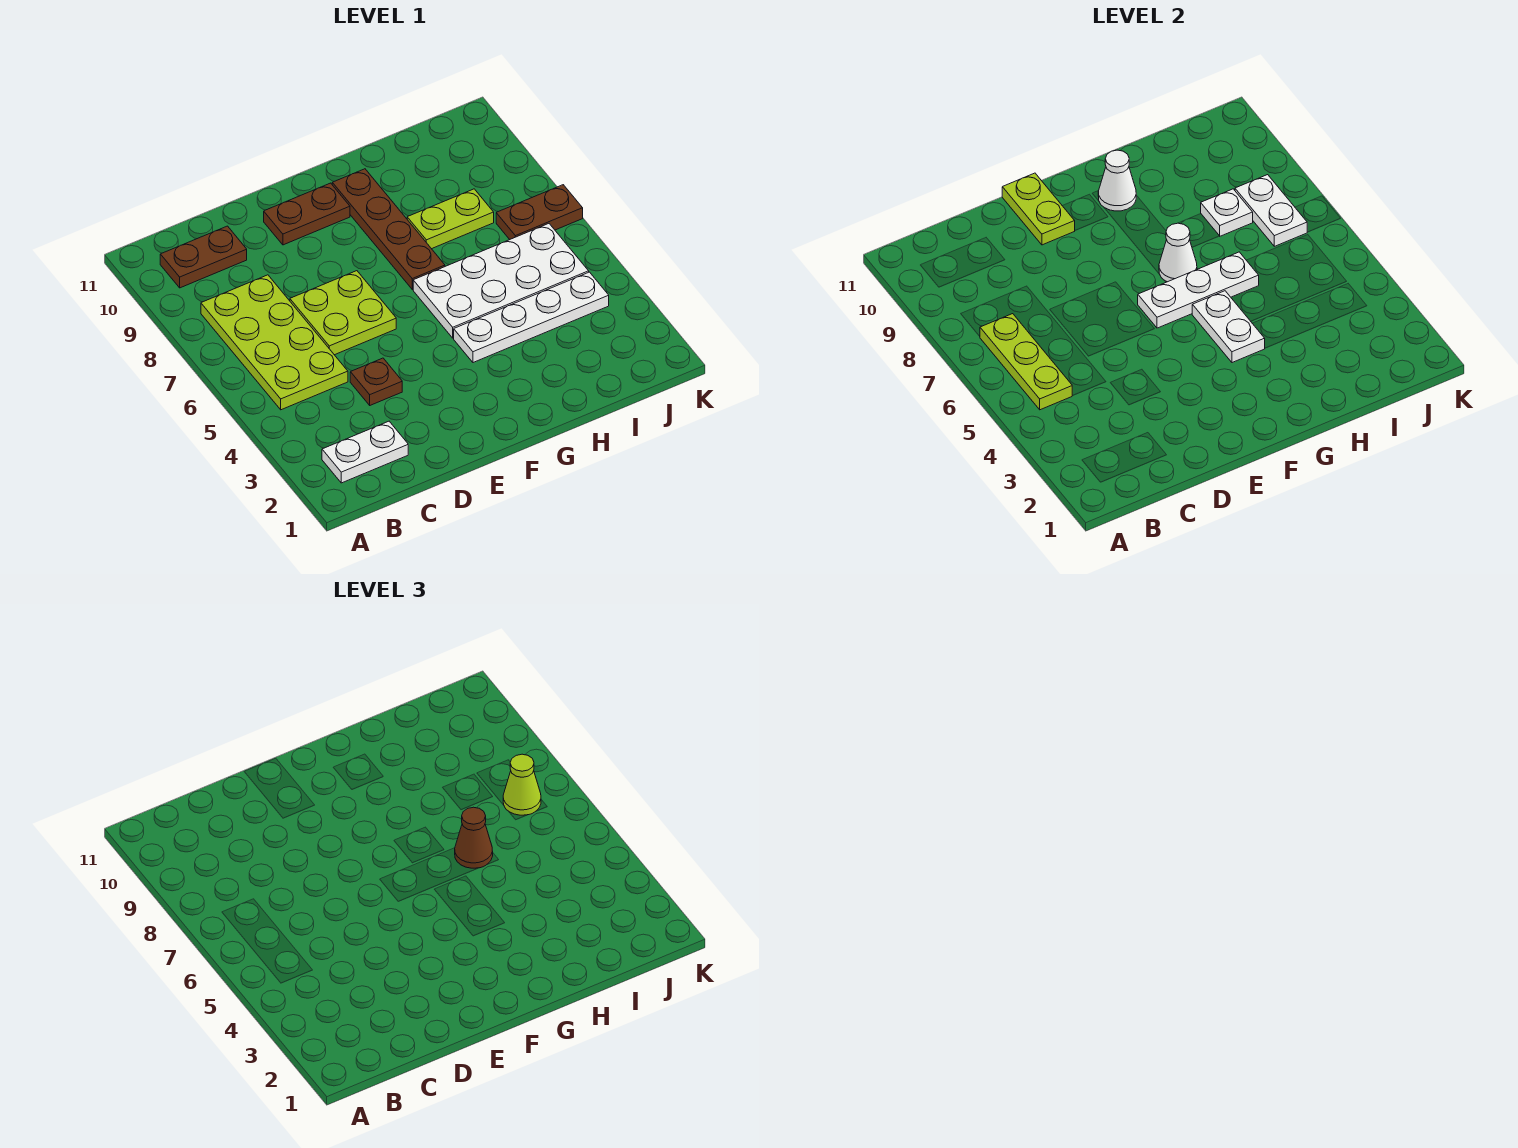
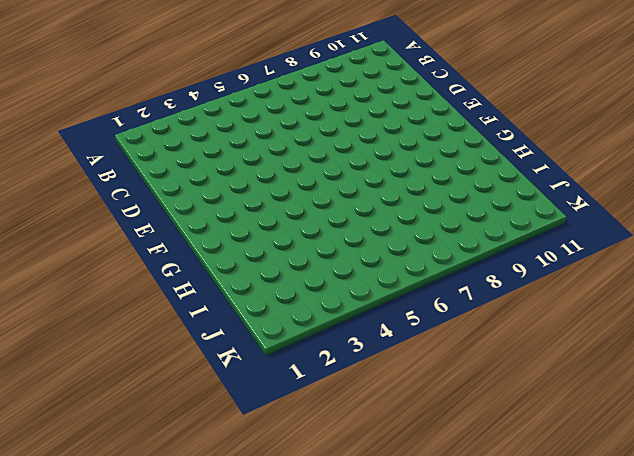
none -> white 1x2 plate [322,421,408,483]
none -> lime 2x4 plate [201,275,348,410]
none -> brown 1x2 plate [160,226,247,288]

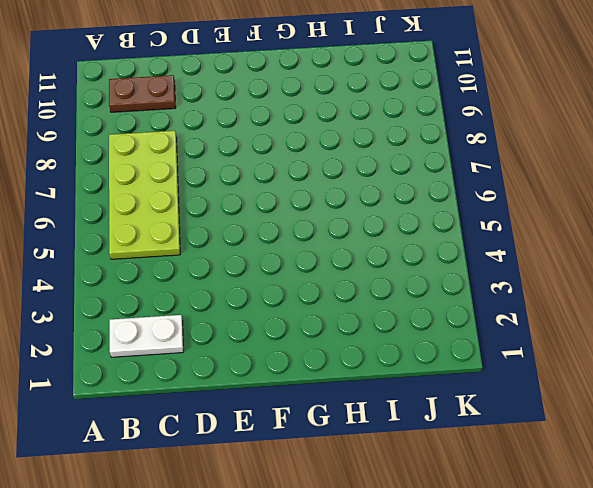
none -> brown 1x1 plate [350,358,402,405]
none -> lime 2x2 plate [290,271,396,355]
none -> brown 1x2 plate [264,183,350,245]

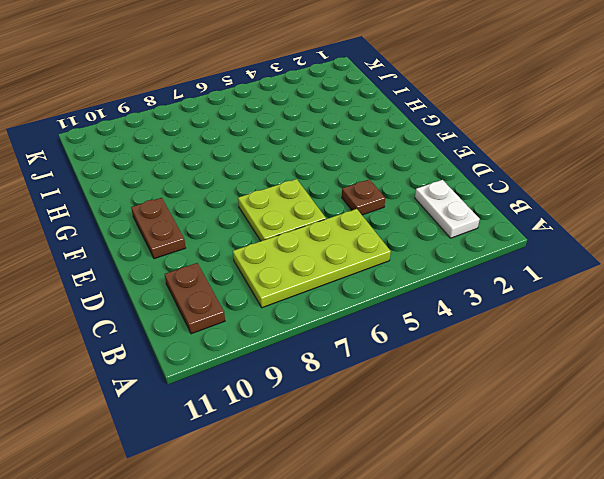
none -> white 1x4 plate [454,272,609,363]
none -> white 2x4 plate [413,224,589,338]
none -> brown 1x4 plate [332,169,445,289]

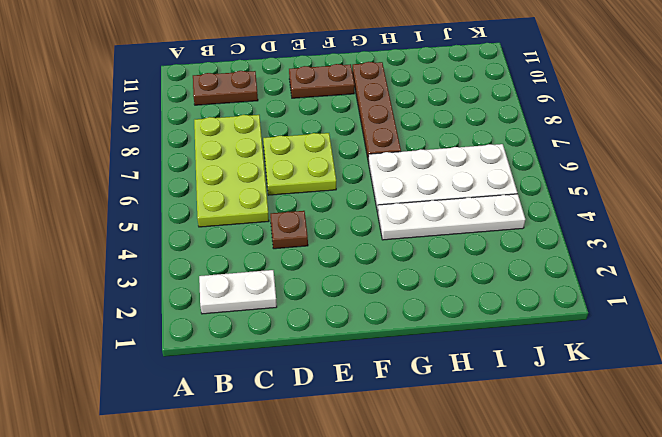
none -> lime 1x2 plate [407,189,494,249]
none -> brown 1x2 plate [496,185,583,239]
none -> lime 1x3 plate [980,314,1072,410]

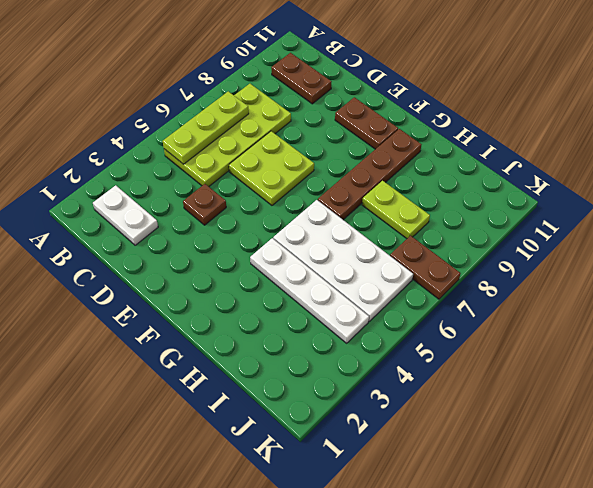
none -> lime 1x2 plate [1002,173,1075,245]
none -> white 1x3 plate [1138,252,1259,328]
none -> white 1x2 plate [1192,291,1265,363]

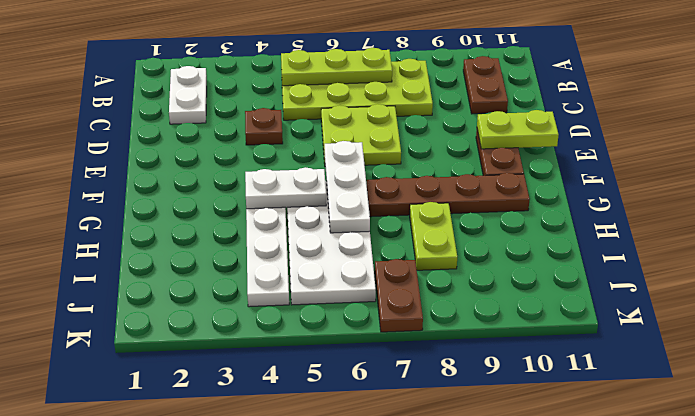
none -> white 1x1 cone [1159,223,1197,282]
none -> white 1x1 cone [1098,150,1136,211]
none -> white 1x1 plate [1201,189,1253,236]

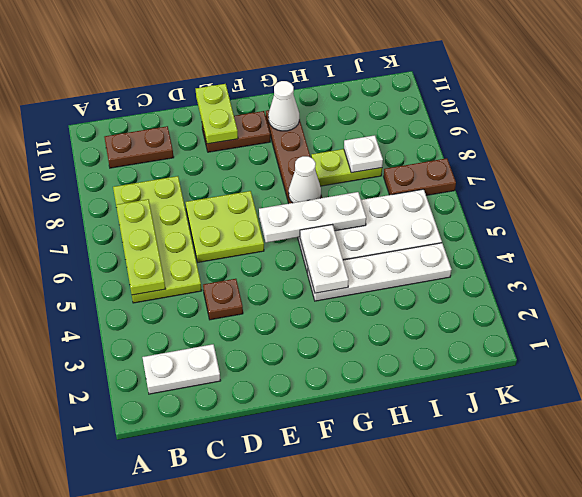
none -> white 1x2 plate [1235,175,1307,246]
none -> brown 1x1 cone [455,807,493,868]
none -> lime 1x1 cone [503,754,541,815]

